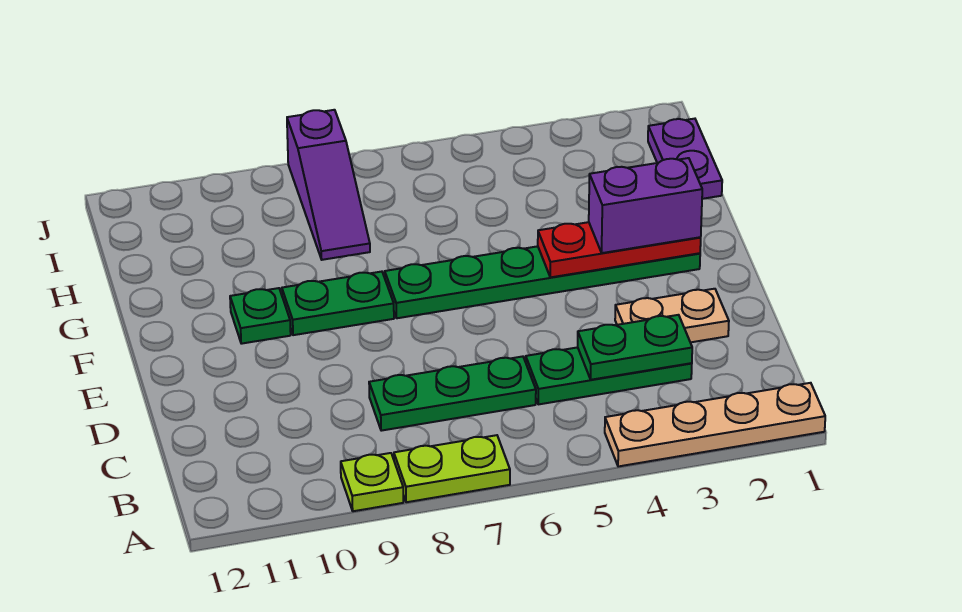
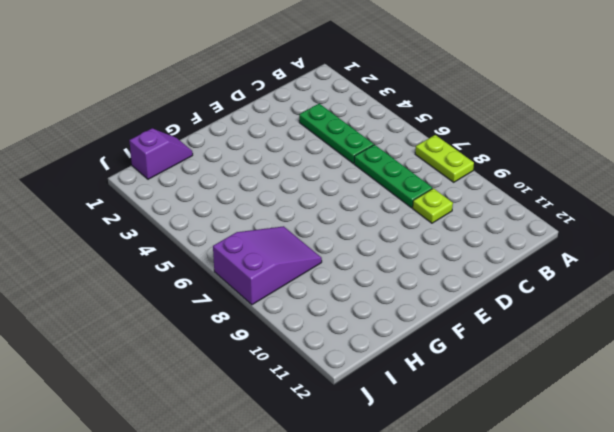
lime 1x1 plate [413,188,453,223] -> lime 1x1 plate moved to [341,453,403,511]
purple 1x2 slope [129,129,193,179] -> purple 1x2 plate [648,119,722,199]
purple 2x3 slope [213,226,322,305] -> purple 1x3 slope [287,110,370,260]
none -> tan 1x4 plate [605,383,825,467]
none -> tan 1x2 plate [615,289,729,342]
none -> green 1x6 plate [385,246,700,318]

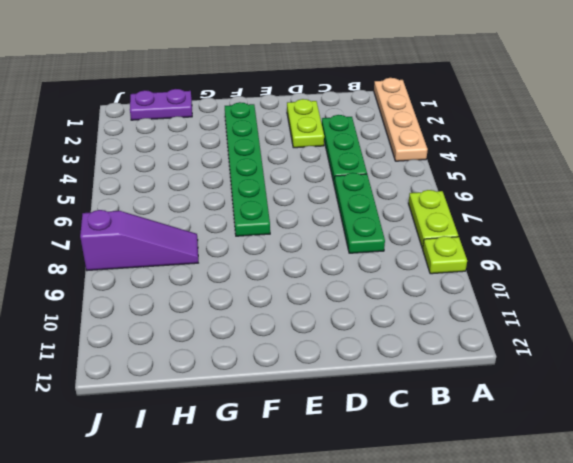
lime 1x2 plate [287,99,324,148] -> tan 1x2 plate [615,289,729,342]
none -> green 1x2 plate [282,272,394,335]
none -> green 1x1 plate [230,288,291,344]
none -> green 1x2 plate [578,315,692,380]

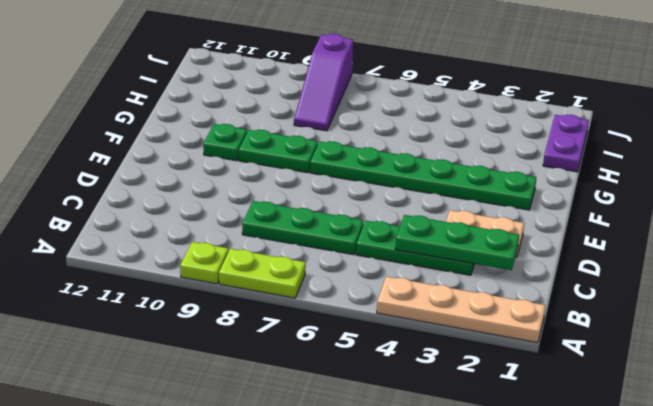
green 1x3 plate [395,215,519,270] -> green 1x2 plate [578,315,692,380]
none -> red 1x3 plate [538,222,701,277]
none -> purple 1x2 brick [589,158,702,253]

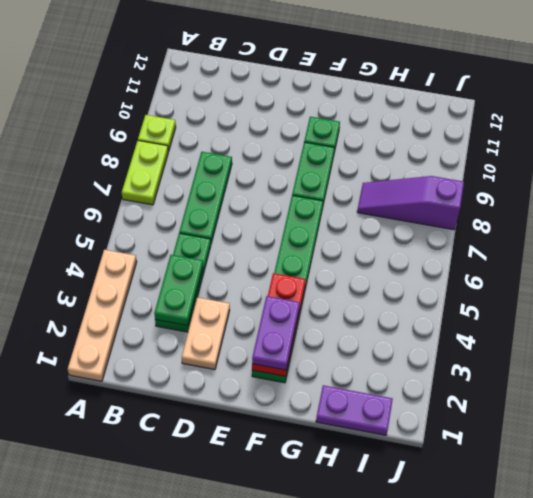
purple 1x2 plate [252,296,300,370] -> purple 1x2 brick [589,158,702,253]

